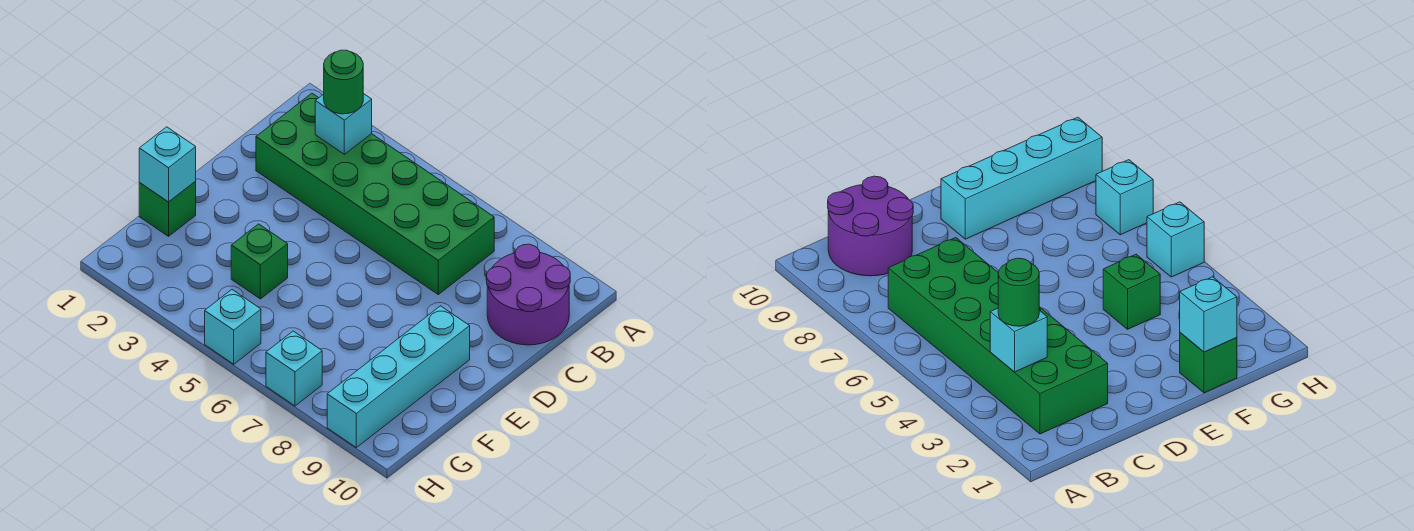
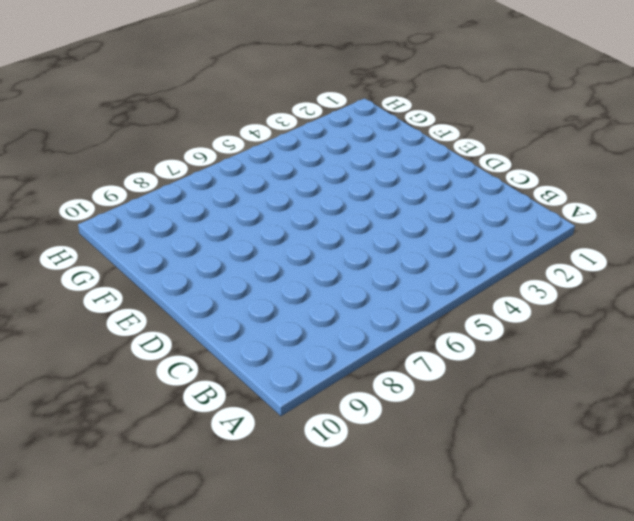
none -> green 2x6 brick [256,93,494,294]
none -> purple 2x2 round brick [486,244,570,345]

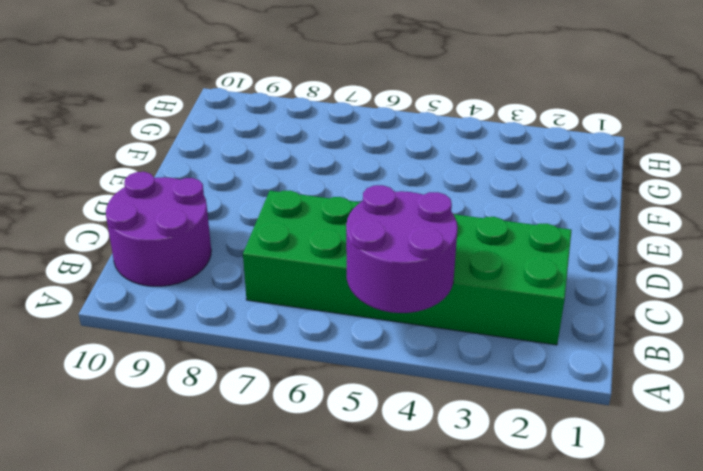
purple 2x2 round brick [346,185,458,313] -> none
none -> cyan 1x4 brick [327,306,470,448]
none -> green 1x1 brick [139,181,196,236]

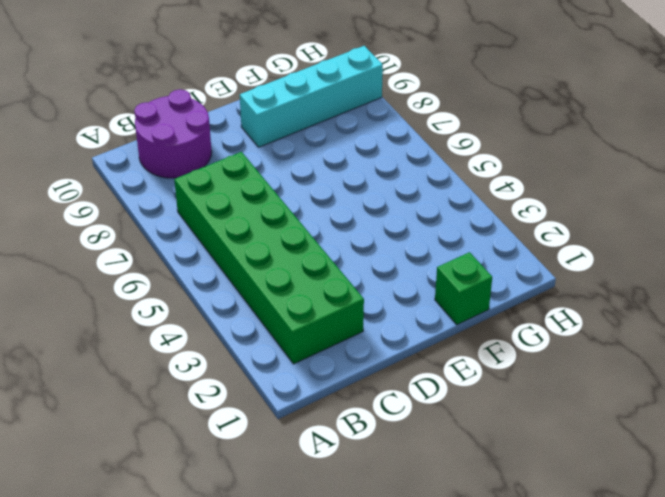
none -> green 1x1 brick [231,224,288,299]
none -> cyan 1x1 brick [205,290,261,364]

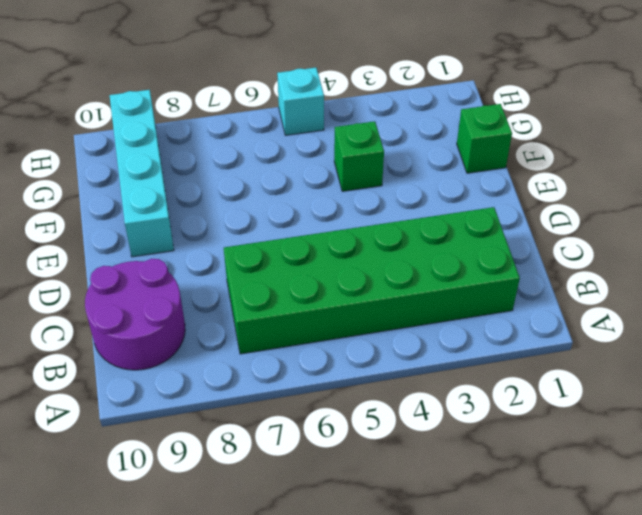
none -> cyan 1x1 brick [266,331,322,406]
none -> cyan 1x1 brick [315,94,372,154]

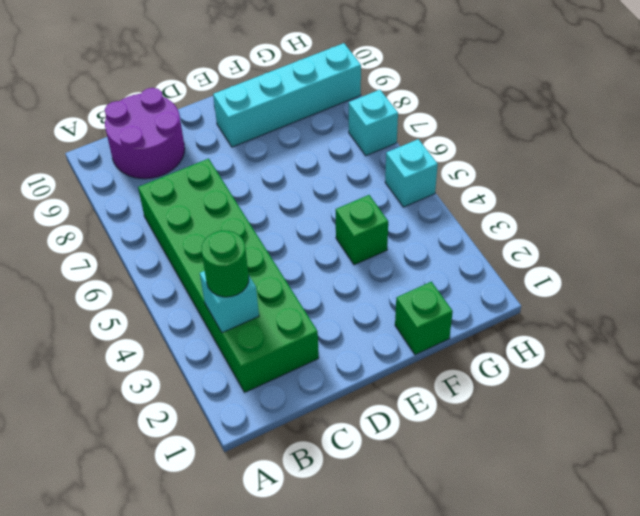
none -> cyan 1x1 brick [139,127,196,202]

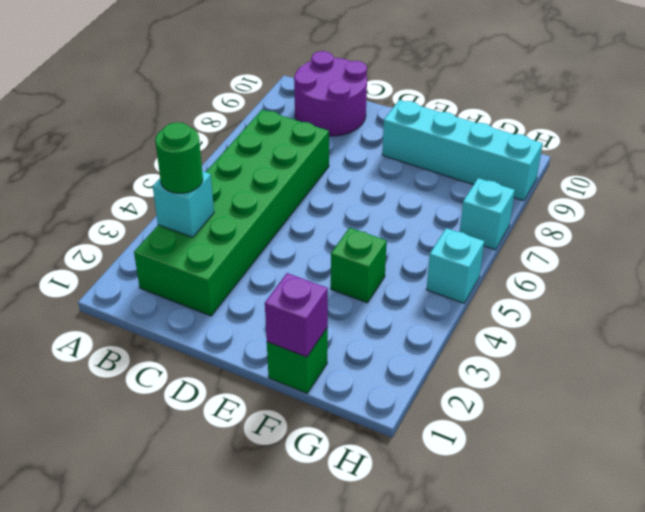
purple 1x1 brick [265,273,328,357] -> cyan 1x1 brick [139,127,196,202]

